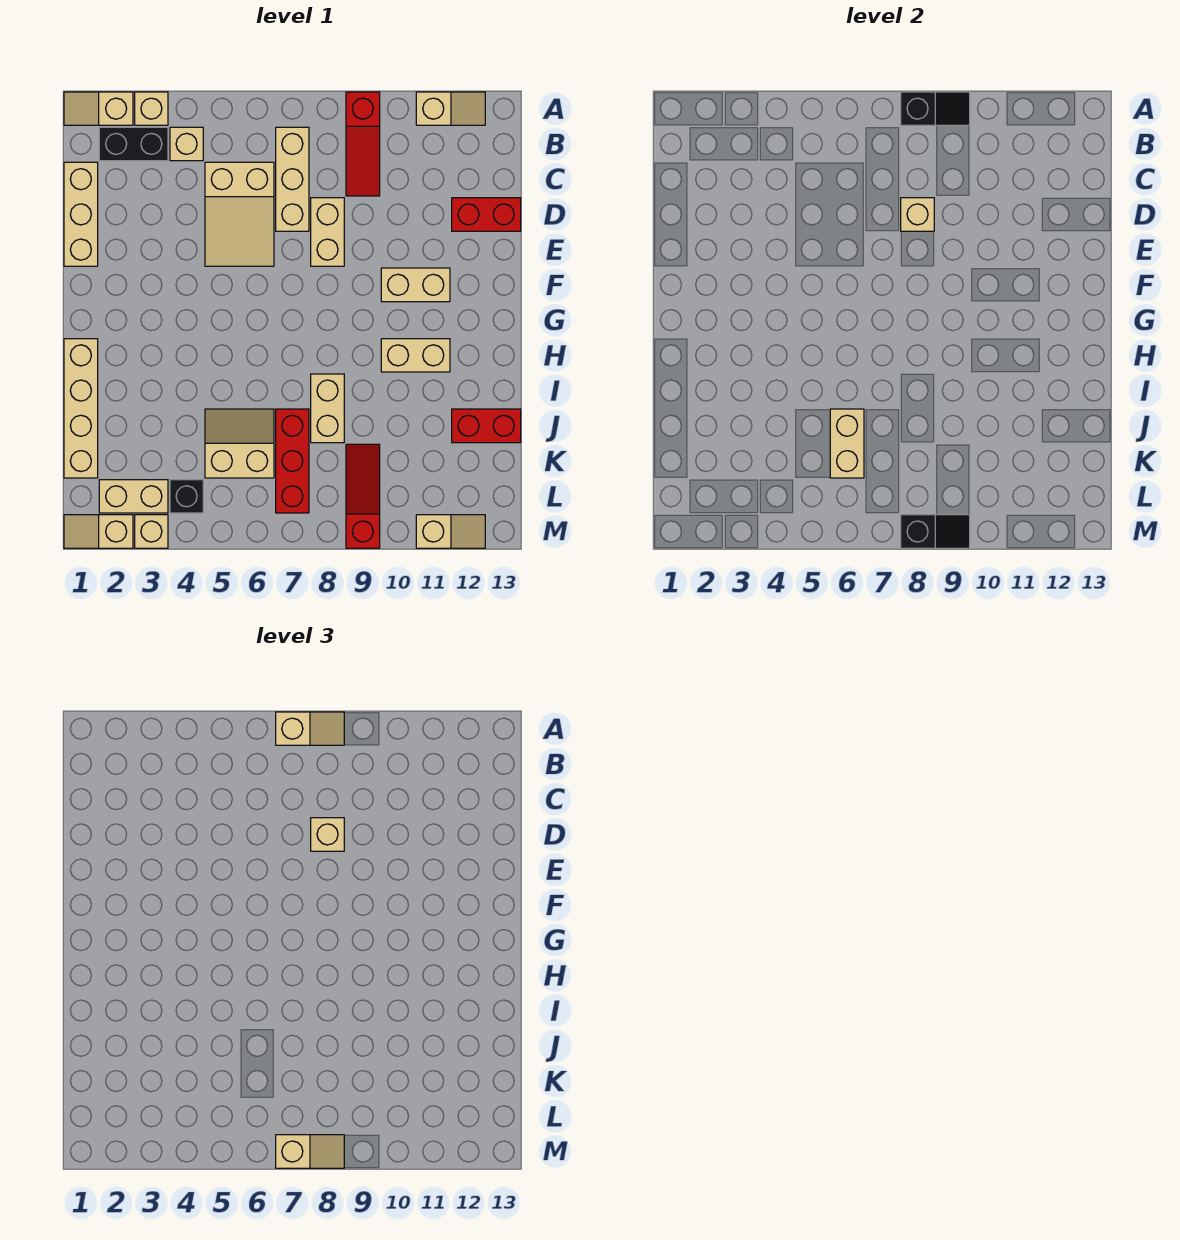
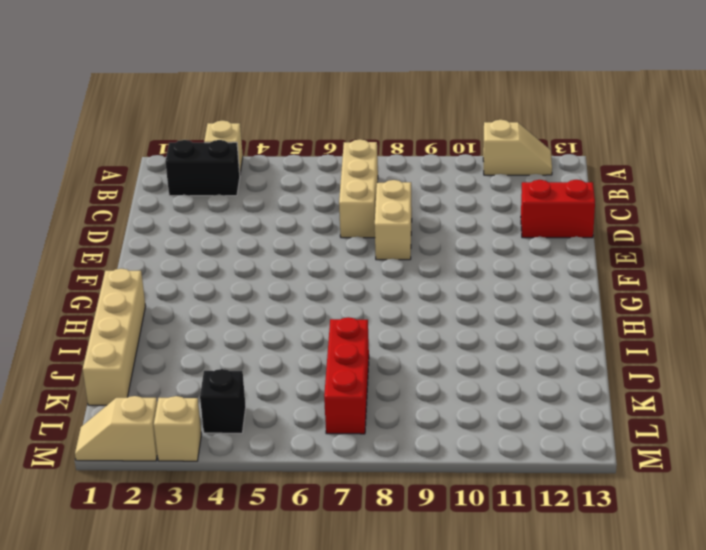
none -> tan 1x2 slope [64,92,133,125]
none -> red 1x3 slope [346,92,380,196]
none -> tan 1x1 brick [170,127,203,161]
none -> tan 1x3 brick [64,162,98,266]

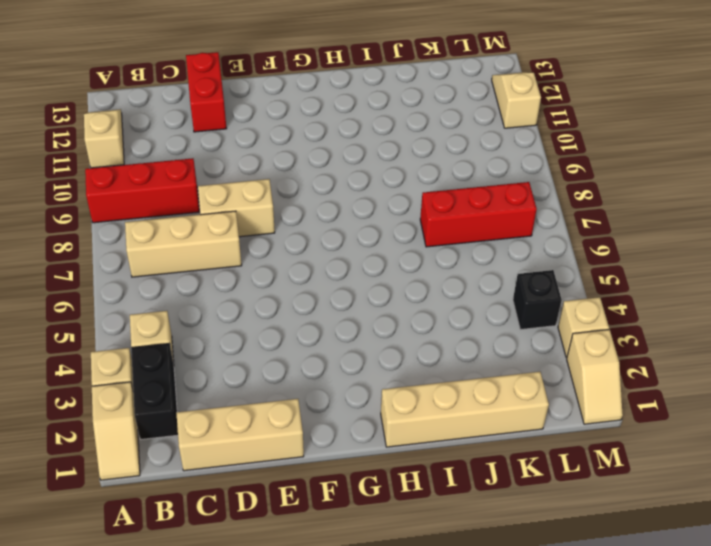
red 1x3 brick [85,158,199,223] -> red 1x3 slope [346,92,380,196]
none -> tan 2x3 slope [205,162,274,266]
none -> tan 1x2 brick [381,268,450,302]
none -> tan 1x2 brick [381,339,450,372]
none -> tan 1x2 brick [311,374,344,443]

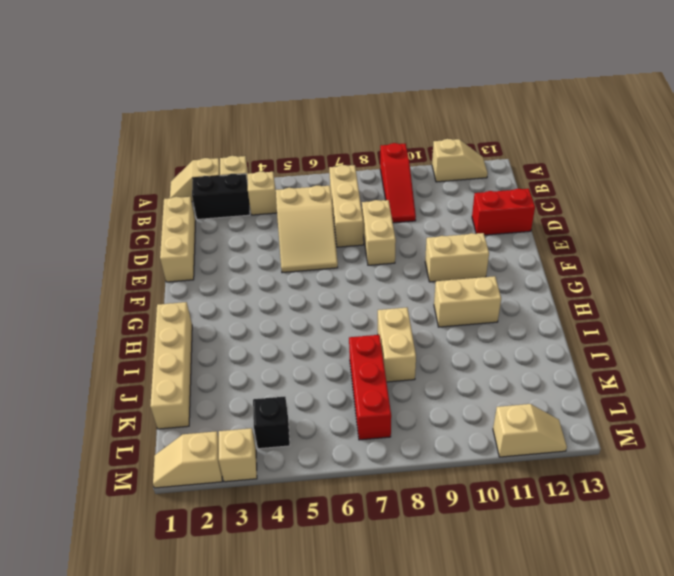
none -> tan 2x2 slope [205,409,274,478]
none -> red 1x2 brick [452,409,521,443]
none -> red 1x3 slope [346,444,380,548]
none -> tan 1x2 brick [99,480,168,513]

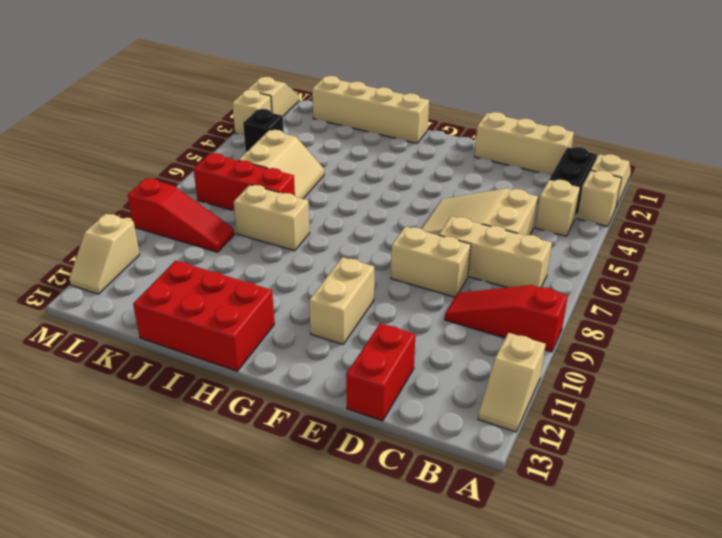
red 2x3 brick [133,261,275,371] -> red 1x2 brick [452,409,521,443]
none -> tan 1x2 brick [381,339,450,372]
none -> tan 1x2 brick [99,480,168,513]
none -> black 1x2 slope [901,92,970,125]
none -> tan 1x1 brick [901,198,934,231]

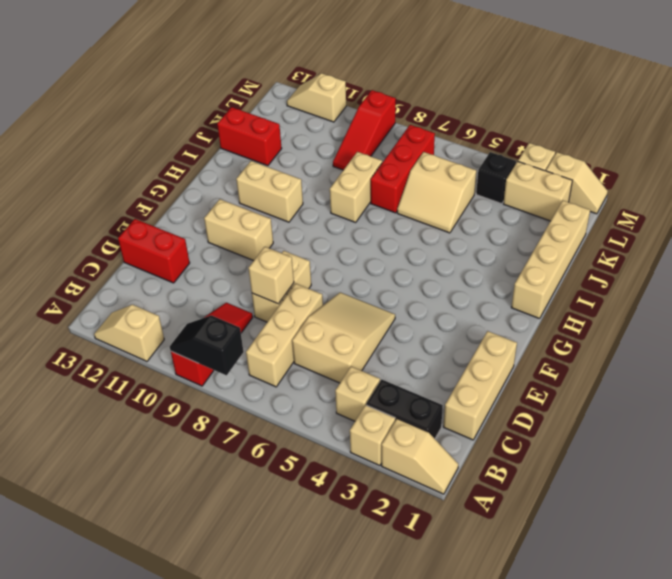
none -> tan 1x2 brick [830,409,864,478]
none -> black 1x2 slope [901,515,970,548]
none -> tan 1x2 slope [276,712,344,745]
none -> tan 1x1 brick [311,818,344,851]

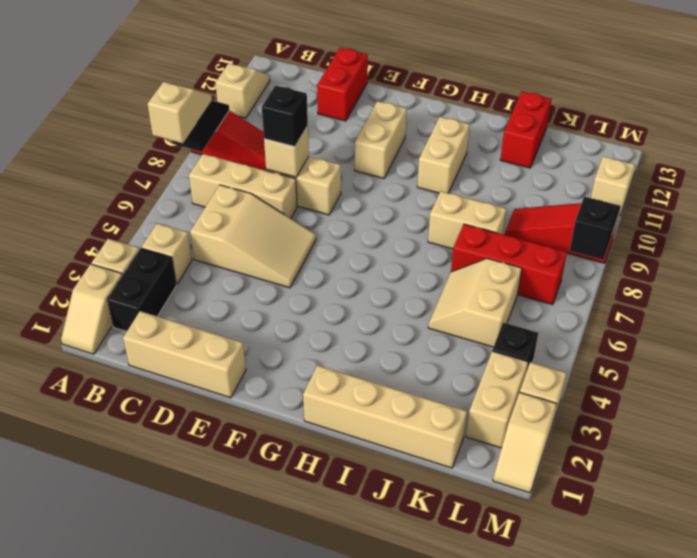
black 1x1 brick [262,86,308,147] -> tan 1x1 brick [311,818,344,851]
none -> tan 1x2 brick [830,409,864,478]
none -> tan 1x2 slope [276,1135,344,1168]

